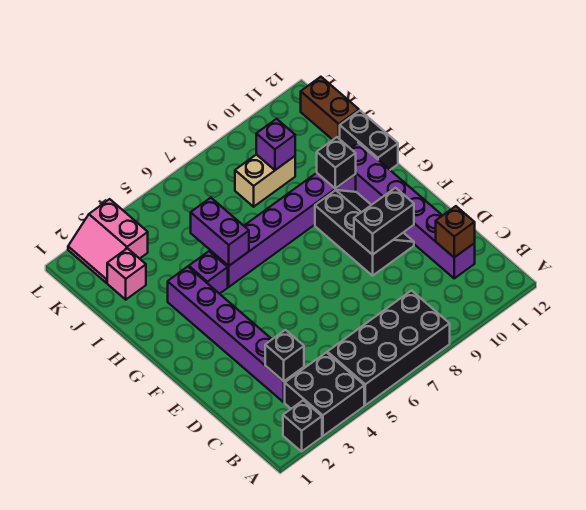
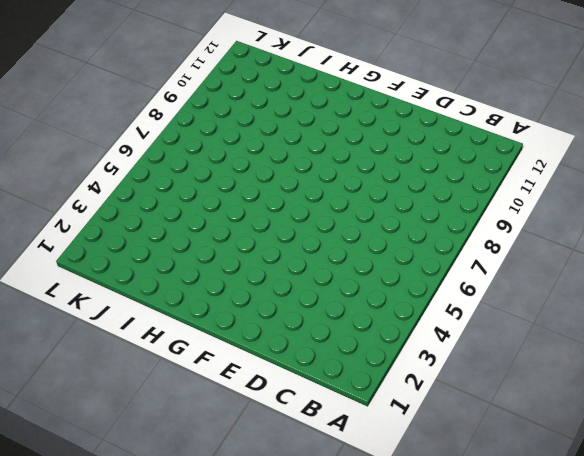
none -> black 1x1 brick [283,400,322,452]
none -> black 2x2 brick [285,352,364,436]
none -> black 2x4 brick [327,291,450,405]

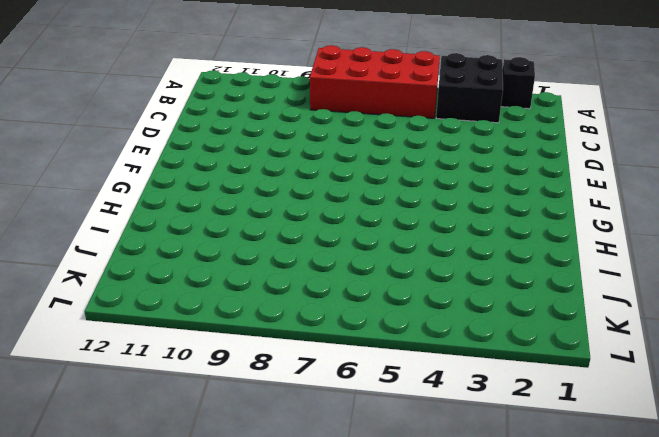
red 2x4 brick [310,45,440,118] -> black 2x4 brick [327,291,450,405]
none -> purple 1x6 brick [168,267,304,402]
none -> purple 1x6 brick [350,143,475,278]
none -> black 2x3 slope [315,190,414,276]

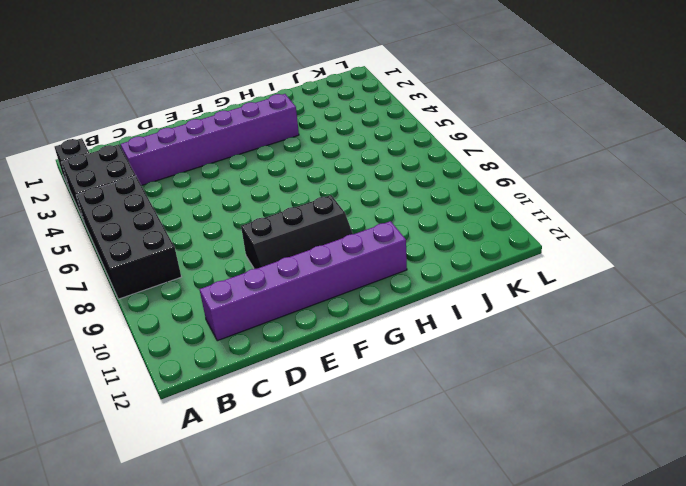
none -> purple 1x1 brick [189,251,228,294]
none -> purple 1x6 brick [210,173,356,287]
none -> black 1x2 brick [340,111,398,170]

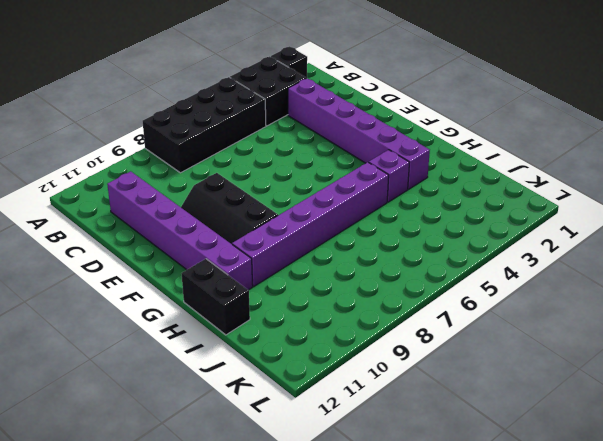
none -> pink 1x1 brick [107,248,146,300]
none -> tan 1x2 brick [235,154,295,207]
none -> brown 1x2 brick [301,77,359,140]

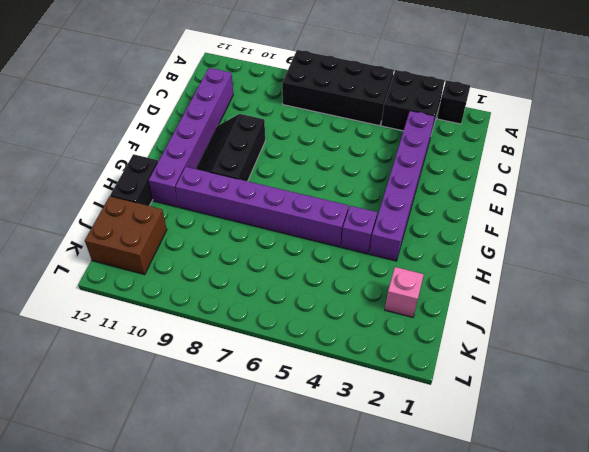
brown 2x2 brick [85,196,167,275] -> brown 1x2 brick [301,77,359,140]
none -> tan 1x2 brick [235,154,295,207]
none -> pink 2x2 slope [68,199,148,283]
none -> black 1x1 brick [265,330,304,381]

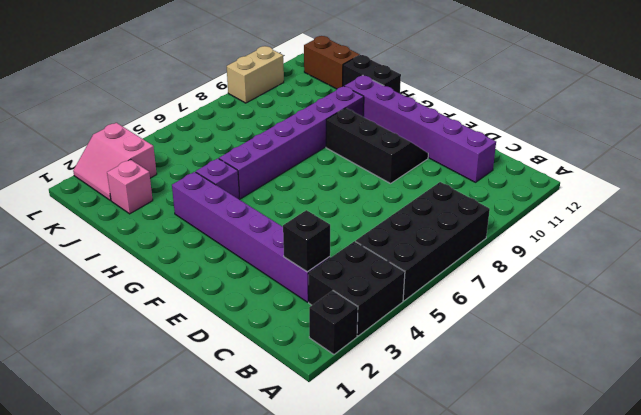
tan 1x2 brick [227,46,284,103] -> tan 1x2 brick moved to [235,154,295,207]
none -> brown 1x1 brick [436,206,475,257]
none -> black 1x2 brick [354,188,414,255]
none -> purple 1x2 brick [191,198,249,266]

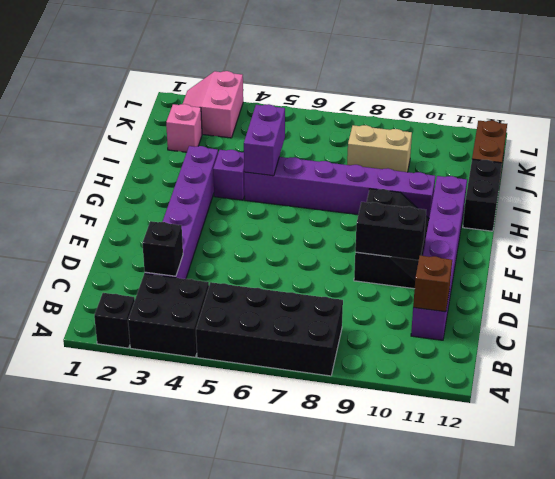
none -> black 1x1 brick [317,137,356,189]
none -> purple 1x1 brick [256,119,295,170]

